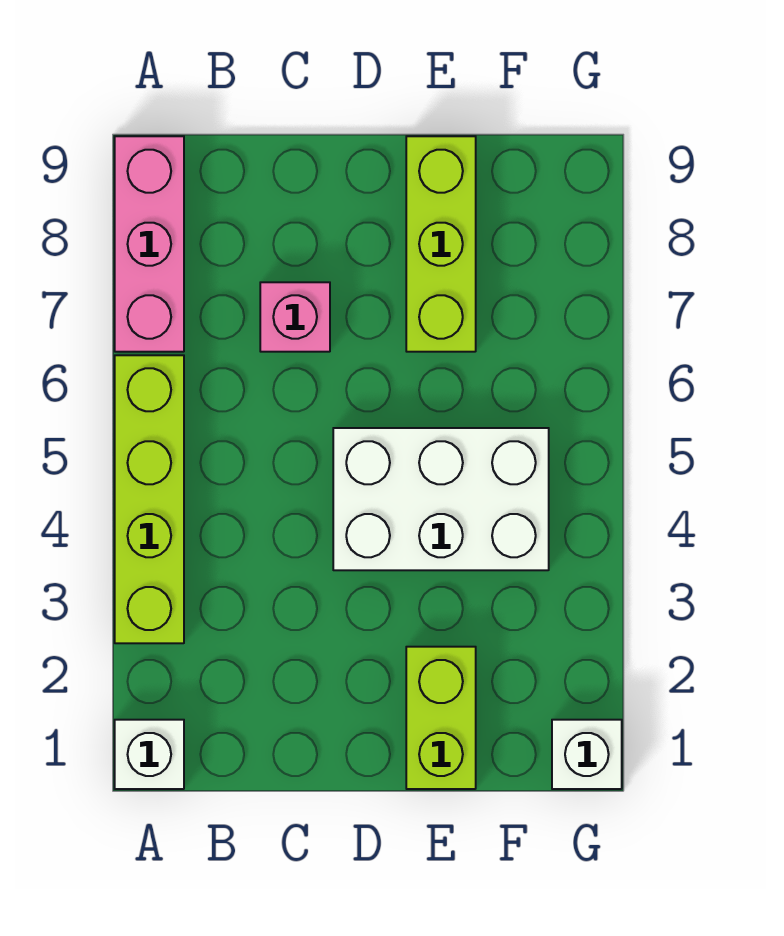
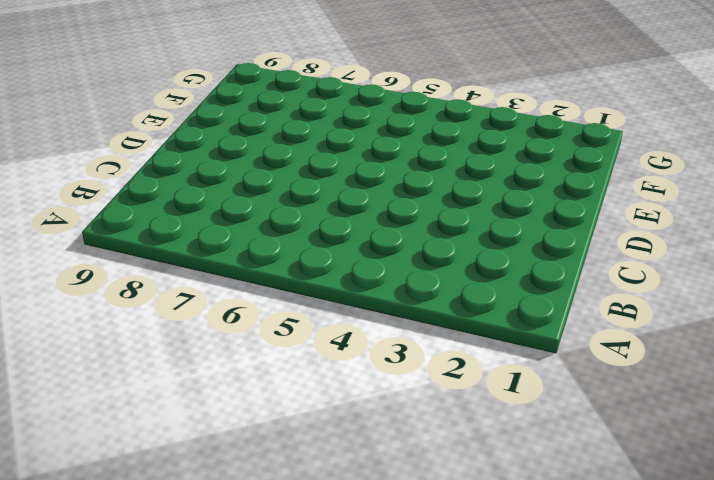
none -> white 1x1 brick [115,720,184,789]
none -> lime 1x4 brick [115,355,184,643]

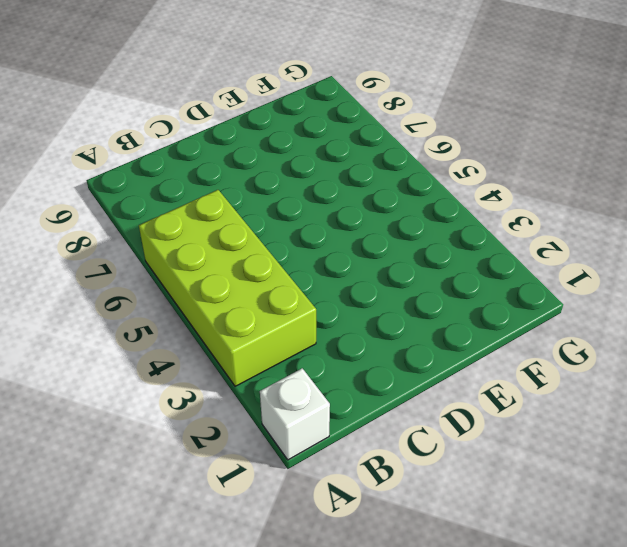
lime 2x4 brick [139,190,316,386] -> lime 1x4 brick [115,355,184,643]
none -> pink 1x3 brick [115,136,184,352]
none -> pink 1x1 brick [260,282,330,352]

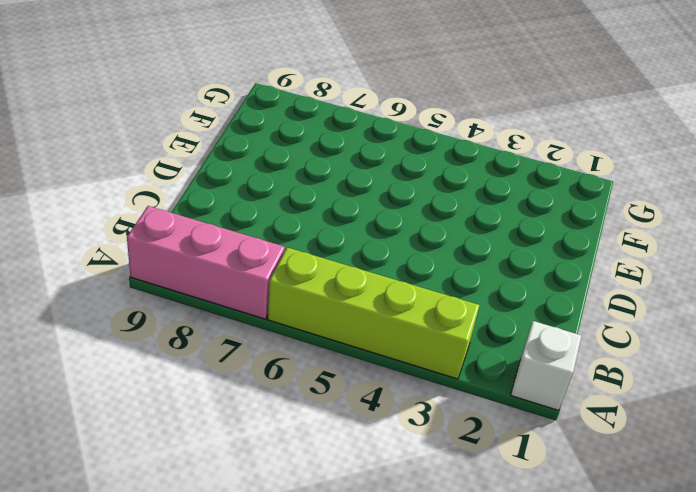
none -> pink 1x1 brick [260,282,330,352]
none -> white 2x3 brick [333,428,549,570]

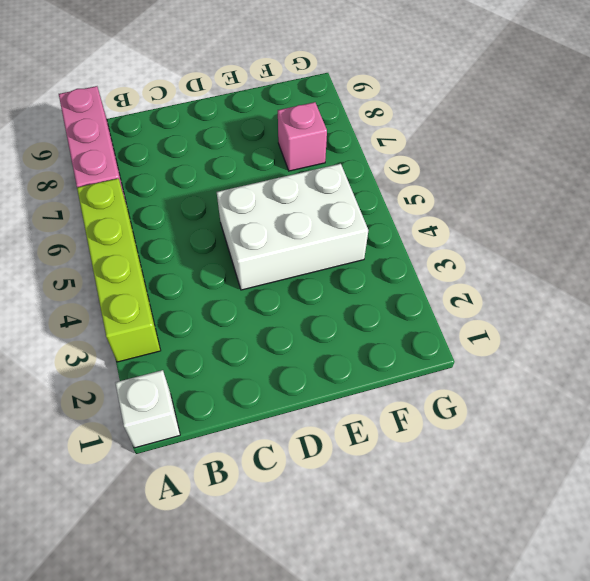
pink 1x1 brick [278,102,327,171] -> pink 1x1 brick moved to [260,282,330,352]
none -> lime 1x2 brick [406,647,476,789]
none -> lime 1x3 brick [406,136,476,352]

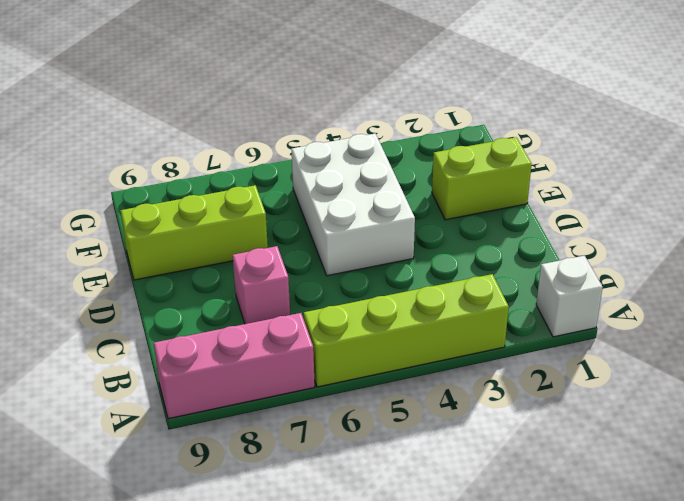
none -> white 1x1 brick [552,720,622,789]

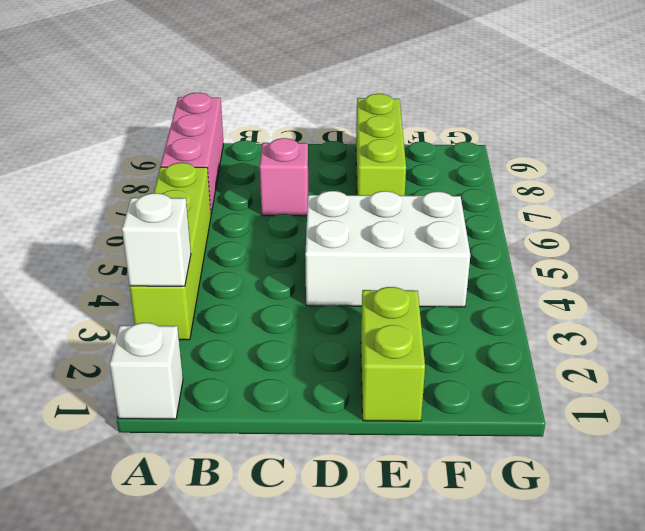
white 1x1 brick [122,193,191,286] -> white 1x1 brick moved to [552,720,622,789]

